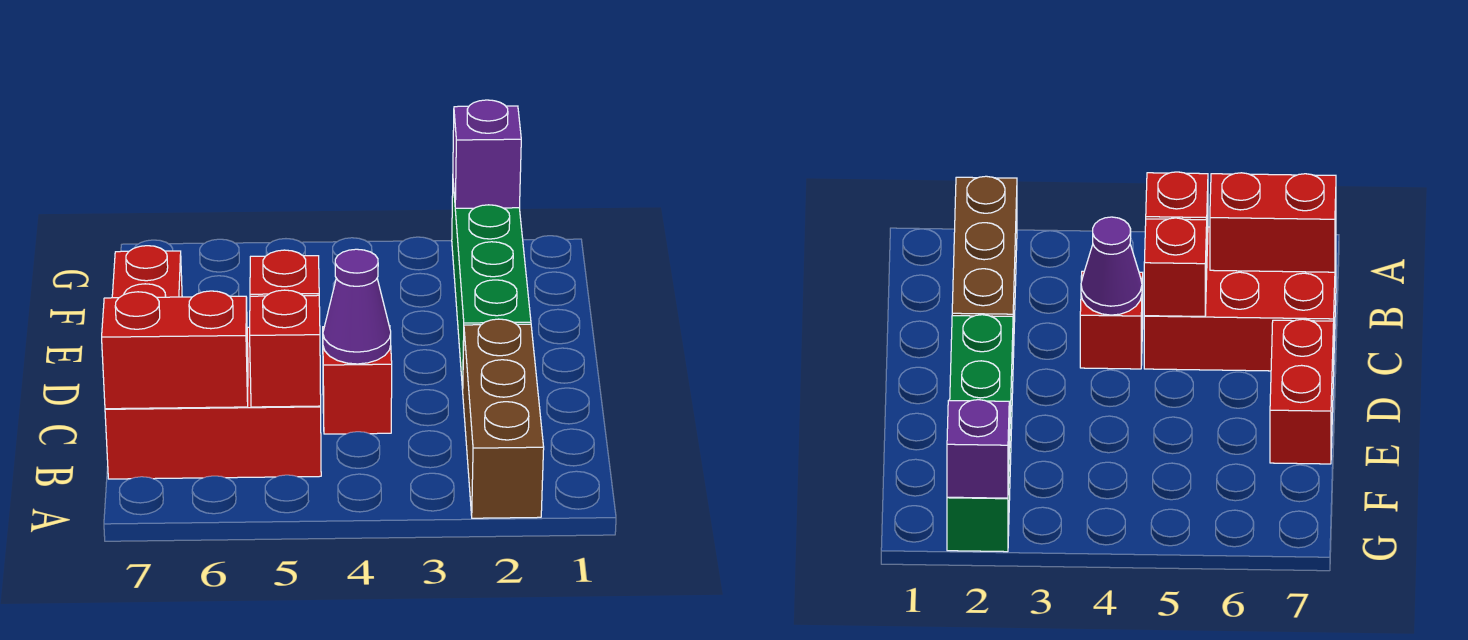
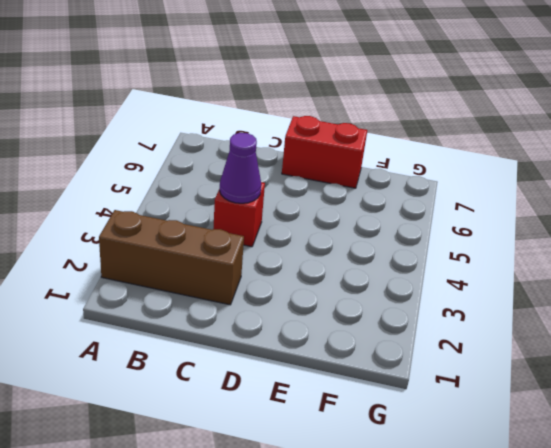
none -> red 2x3 brick [105,327,321,479]
none -> green 1x4 brick [452,184,531,390]

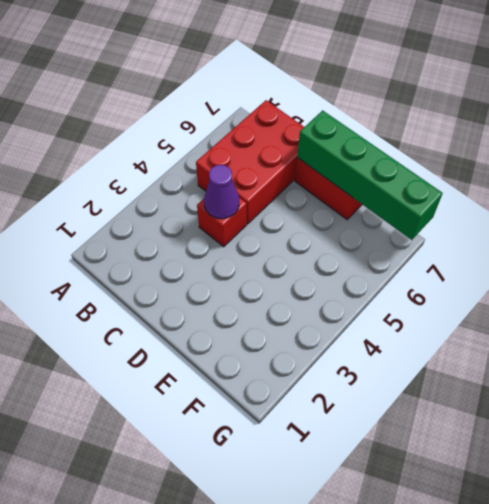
green 1x4 brick [297,110,443,240] -> green 1x4 brick moved to [452,184,531,390]
none -> brown 1x3 brick [463,319,544,518]
none -> red 1x1 brick [250,290,321,407]

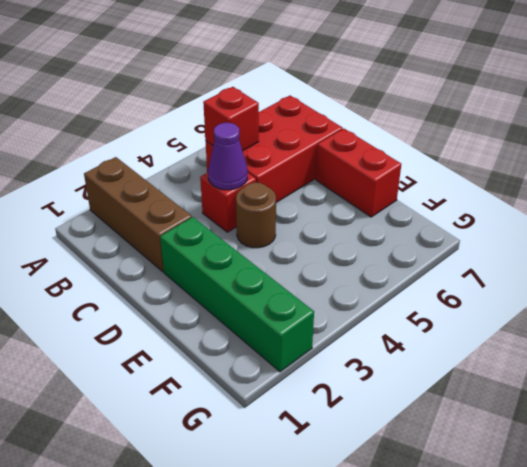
brown 1x1 round brick [236,183,276,248] -> none
none -> red 1x2 brick [102,291,248,409]
none -> red 1x1 brick [250,250,319,296]

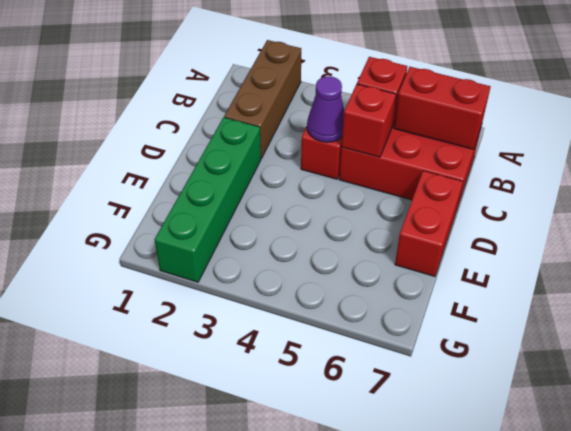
none -> purple 1x1 brick [453,100,521,208]

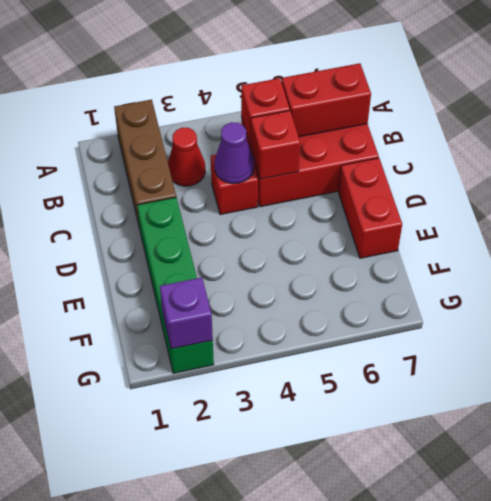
red 1x1 cone [168,128,206,186] -> none

